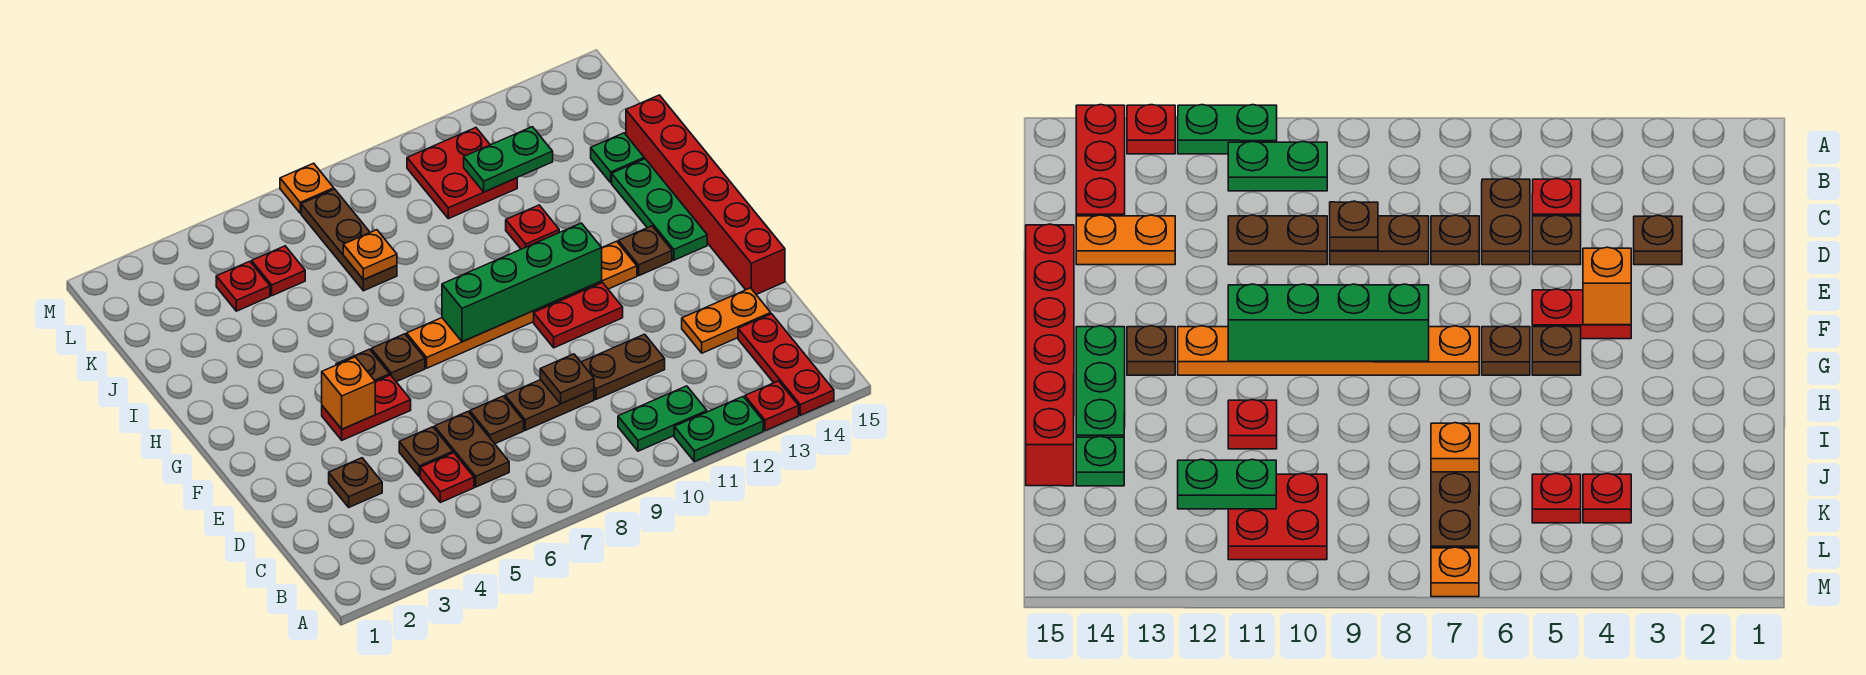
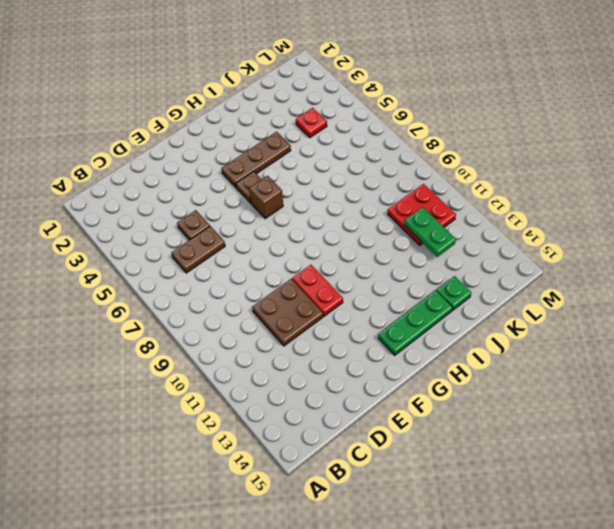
brown 2x2 plate [252,279,323,346] -> brown 1x2 plate [581,334,665,399]
brown 1x3 plate [221,132,291,187] -> brown 1x3 plate moved to [301,189,397,291]
brown 1x1 brick [249,176,283,219] -> brown 1x1 plate [371,334,425,382]
none -> green 1x2 plate [674,397,763,462]
none -> red 1x1 plate [745,381,799,431]
none -> red 1x3 plate [738,314,834,415]
none -> green 1x2 plate [618,386,707,451]

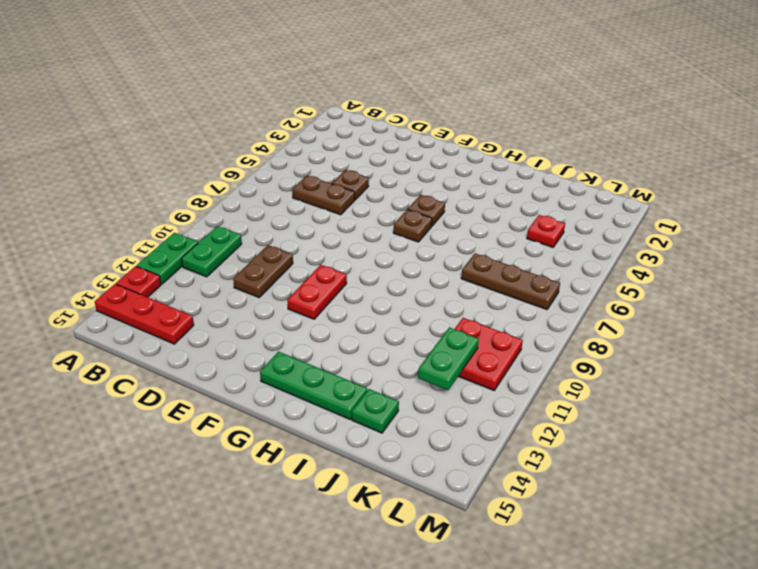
none -> red 1x1 plate [420,453,474,503]
none -> brown 1x1 plate [329,458,382,507]
none -> brown 1x1 plate [470,396,524,444]
none -> brown 1x2 plate [505,380,594,430]

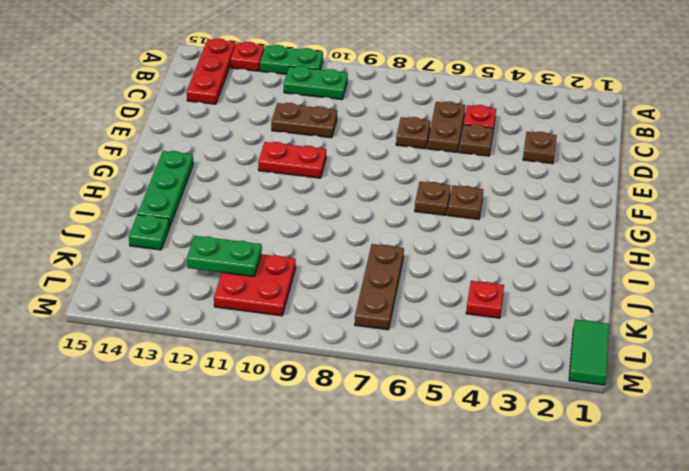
green 1x2 tile [569,319,609,385] -> none
none -> brown 1x2 plate [505,380,594,430]
none -> orange 1x2 plate [682,288,771,353]
none -> red 1x6 brick [626,95,785,294]
none -> red 1x2 plate [322,375,411,440]

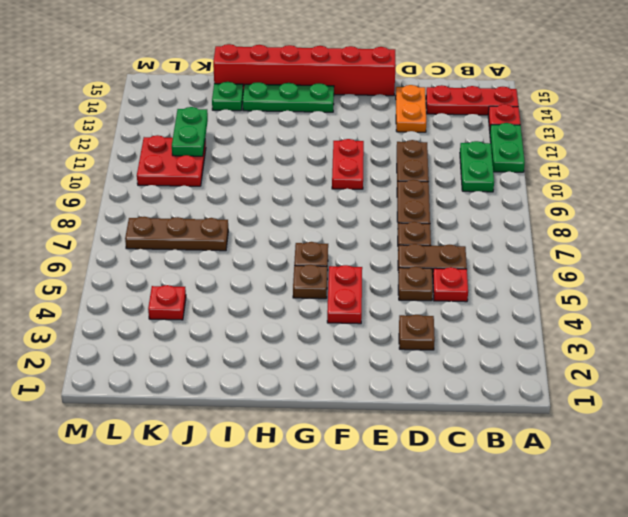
none -> orange 1x6 plate [407,241,637,368]
none -> brown 1x1 plate [618,226,672,276]
none -> red 1x1 plate [506,205,559,249]
none -> red 1x1 plate [252,246,305,296]

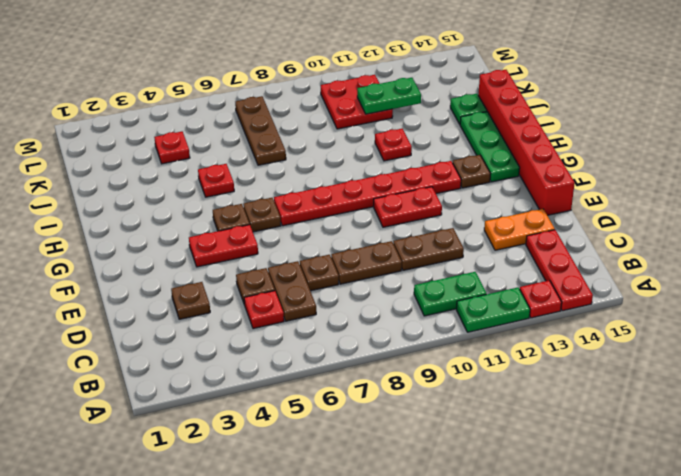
red 1x6 plate [274,161,461,226] -> orange 1x6 plate [407,241,637,368]
red 1x1 plate [198,164,234,197] -> red 1x1 plate moved to [252,246,305,296]
none -> orange 1x1 plate [280,163,334,213]
none -> brown 1x1 plate [540,354,594,404]
none -> orange 1x1 brick [322,357,375,429]
none -> green 1x4 brick [442,223,602,342]

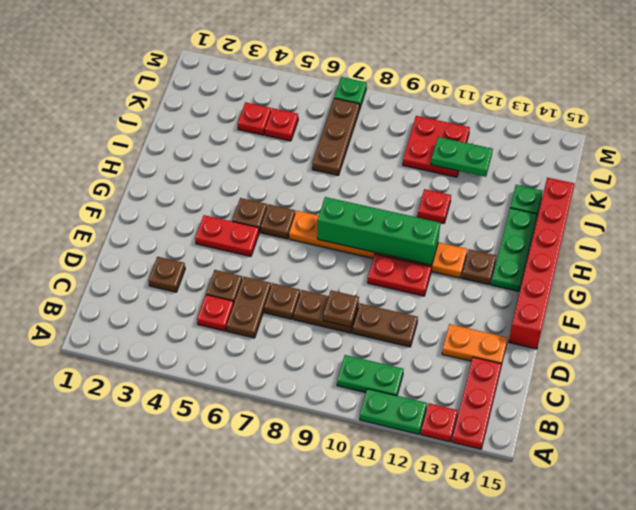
green 1x1 plate [334,77,367,108] -> orange 1x1 plate [280,163,334,213]
none -> orange 1x1 brick [322,357,375,429]
none -> orange 1x1 plate [343,230,397,280]

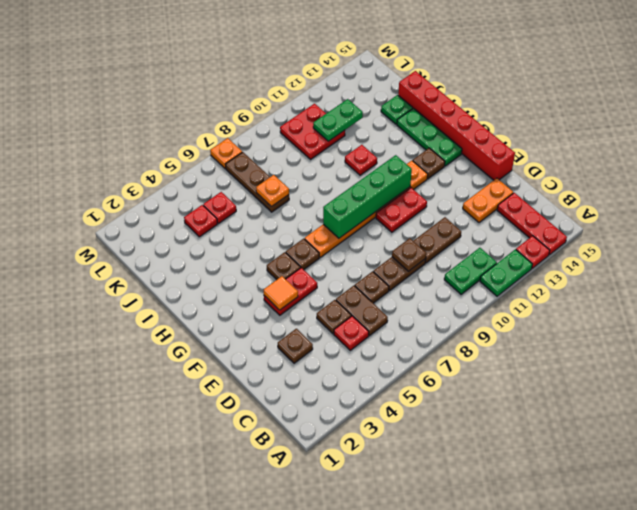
orange 1x1 tile [264,276,298,310] -> orange 1x1 brick [322,357,375,429]

